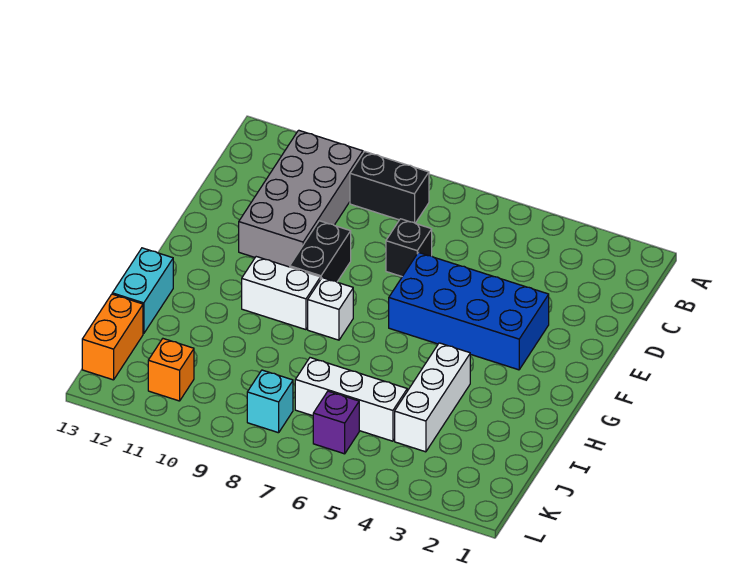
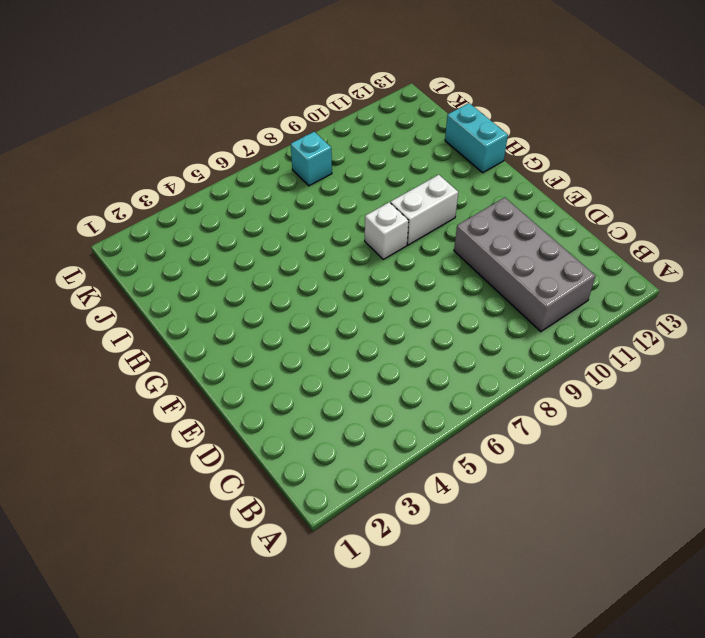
none -> black 1x2 brick [350,151,429,223]
none -> black 1x1 brick [386,219,432,276]
none -> blue 2x4 brick [389,252,549,370]

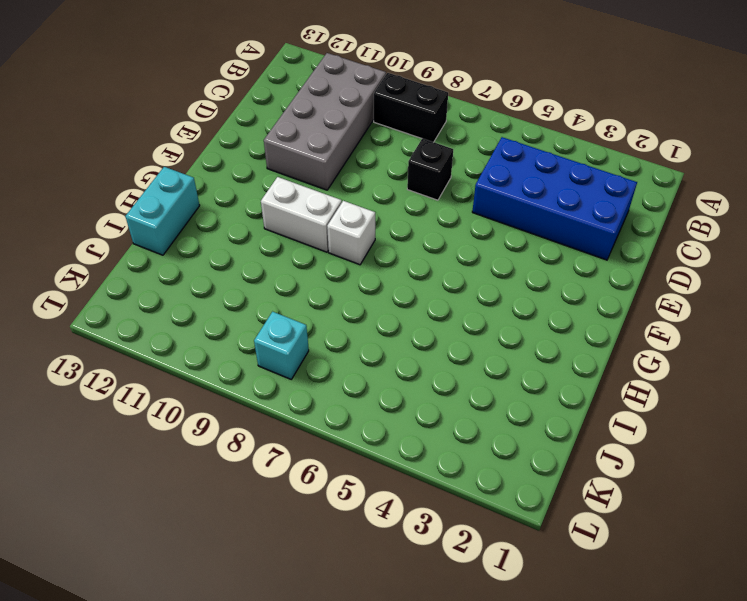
blue 2x4 brick [472,137,637,260] -> blue 2x4 brick moved to [389,252,549,370]
none -> black 1x2 brick [290,221,351,282]
none -> white 1x3 brick [395,343,470,452]
none -> white 1x3 brick [295,358,407,441]

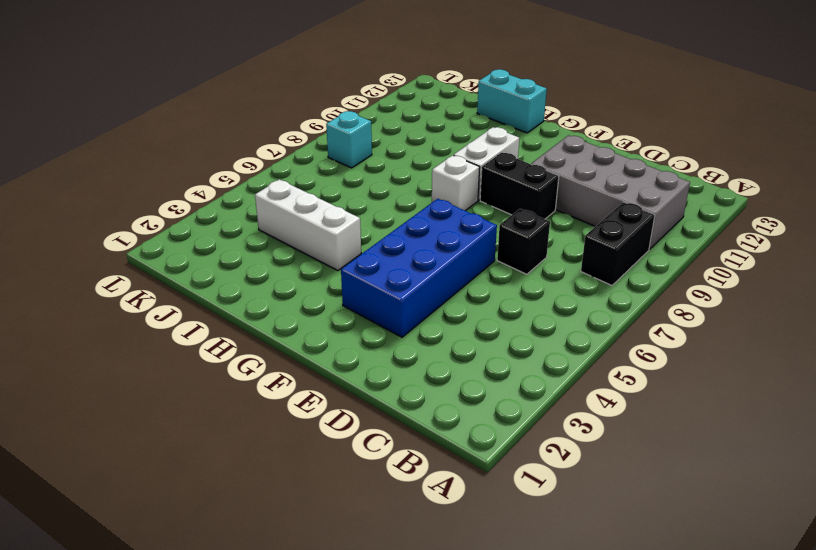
none -> white 1x3 brick [295,358,407,441]
none -> orange 1x2 brick [82,294,143,380]
none -> purple 1x1 brick [313,391,359,454]

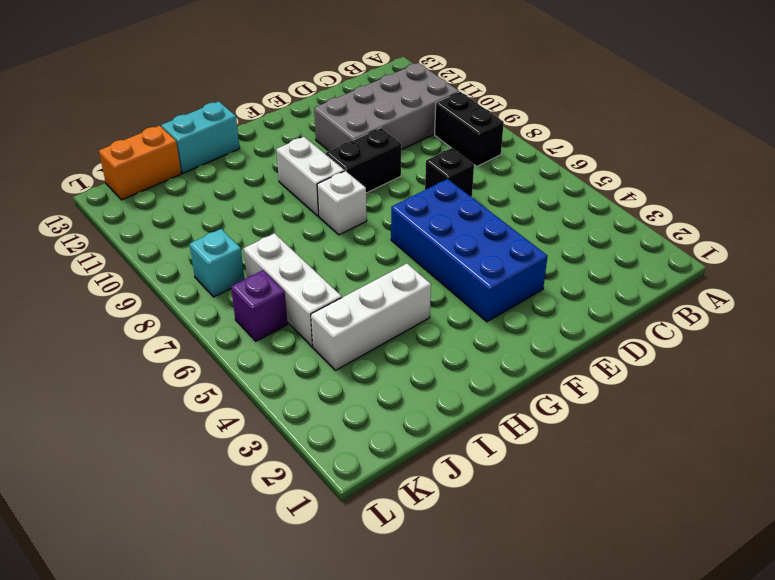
none -> orange 1x1 brick [148,339,194,401]

